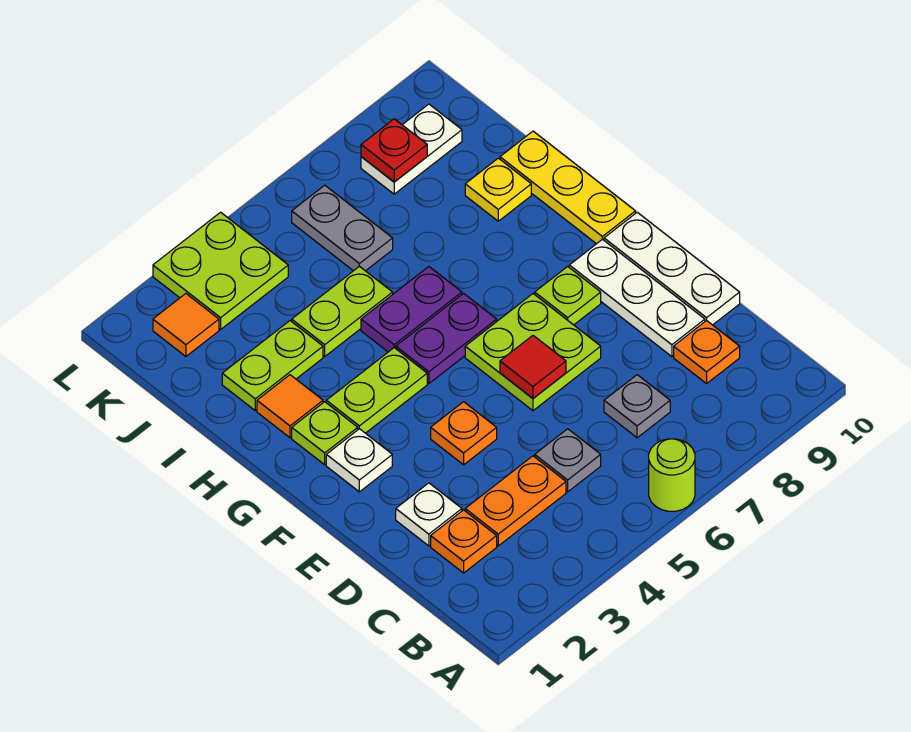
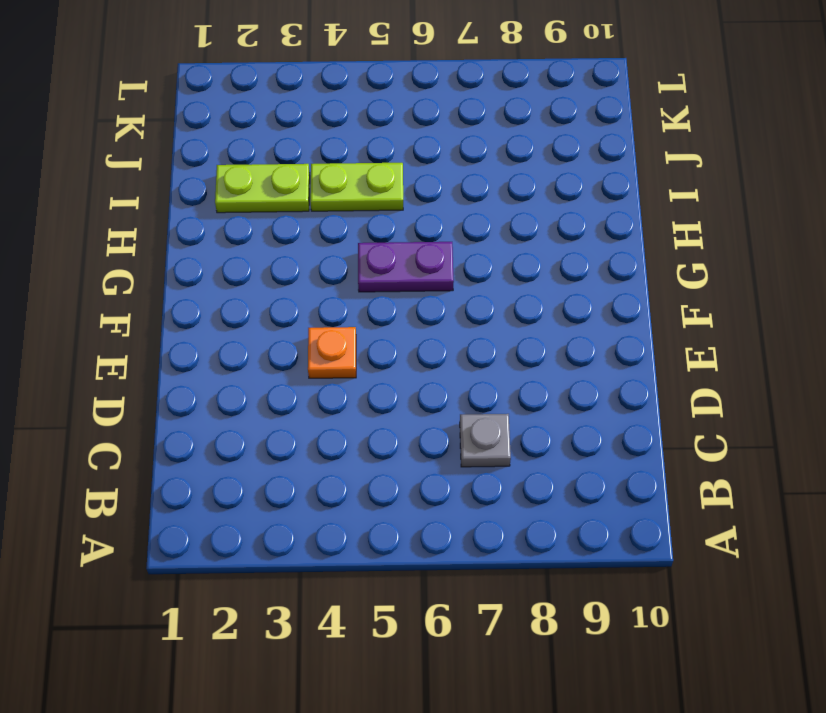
none -> lime 1x1 round brick [649,439,695,511]
none -> orange 1x1 plate [431,510,497,573]
none -> orange 1x2 plate [465,456,566,546]

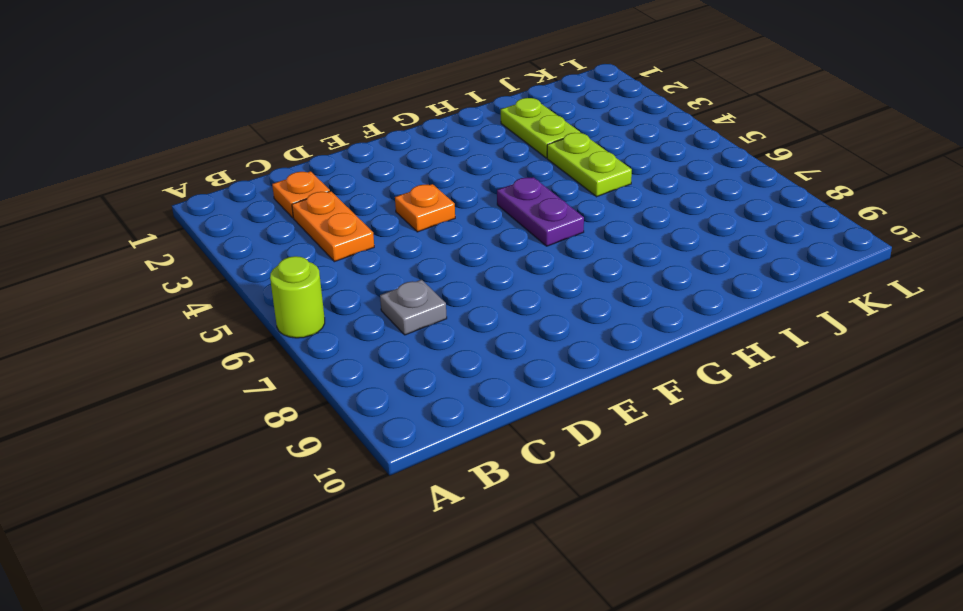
none -> grey 1x1 plate [535,429,601,492]
none -> orange 1x1 plate [674,320,740,384]
none -> white 1x1 plate [396,483,462,546]

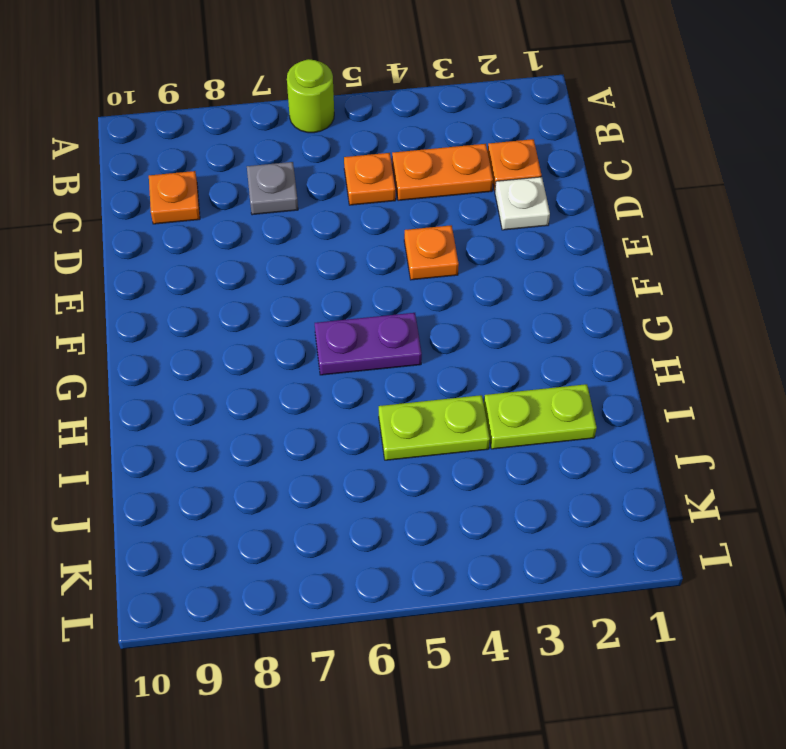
orange 1x1 plate [344,153,396,205] -> grey 1x1 plate [535,429,601,492]
none -> white 1x3 plate [569,239,705,357]
none -> white 1x3 plate [604,212,740,325]
none -> lime 2x2 plate [465,294,601,411]

